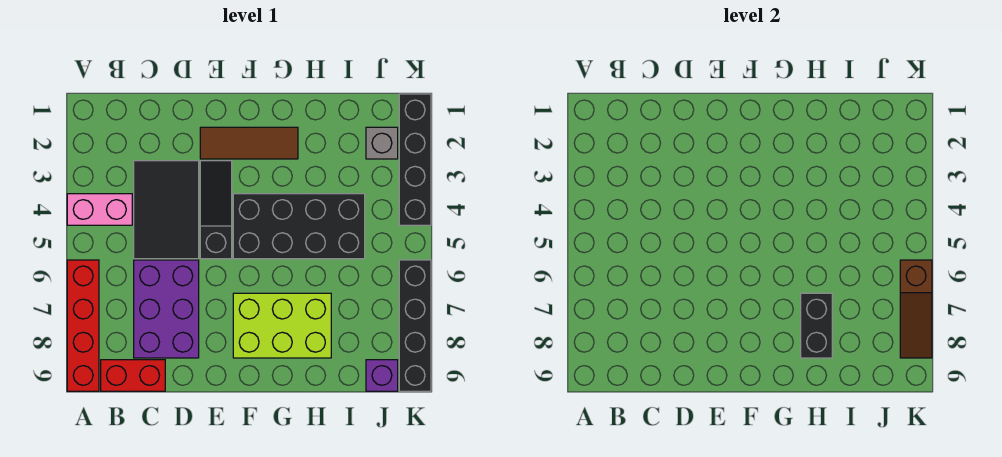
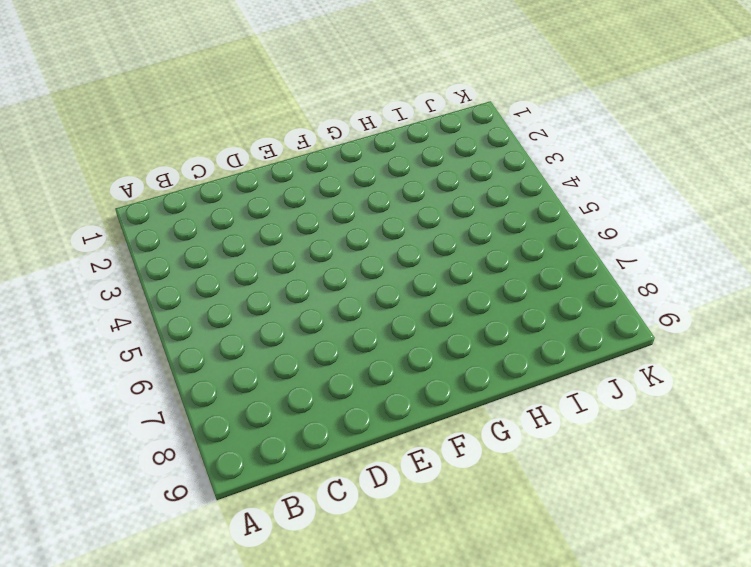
none -> pink 1x2 brick [67,194,132,225]
none -> red 1x4 brick [67,260,99,391]
none -> red 1x2 brick [101,360,165,391]

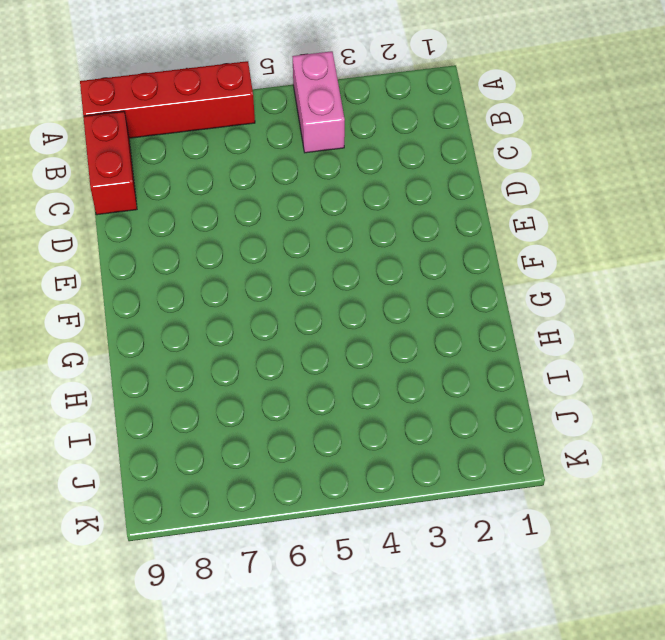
none -> black 2x3 tile [134,161,199,259]
none -> purple 2x3 brick [134,260,199,358]
none -> brown 1x3 tile [200,127,298,159]

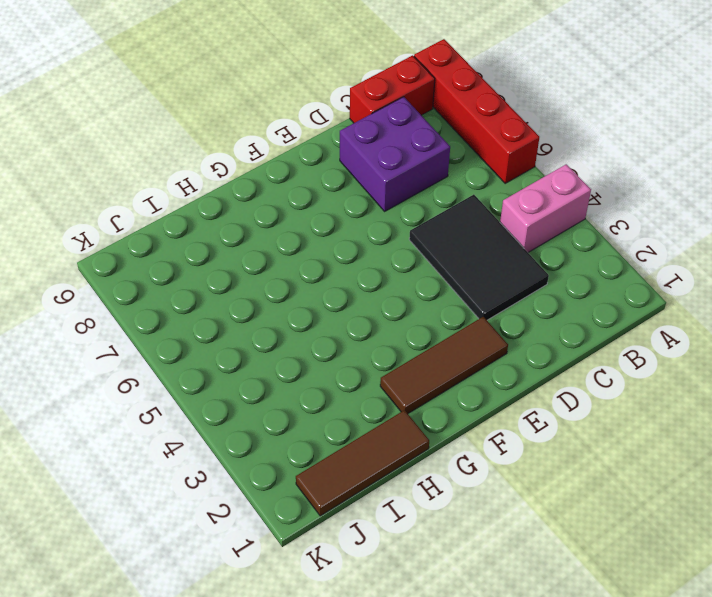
purple 2x2 brick [340,97,450,211] -> purple 2x3 brick [134,260,199,358]
brown 1x3 tile [296,410,429,516] -> none
none -> black 1x3 slope [200,161,232,259]
none -> black 2x4 brick [233,194,365,259]
none -> lime 2x3 brick [233,293,331,358]

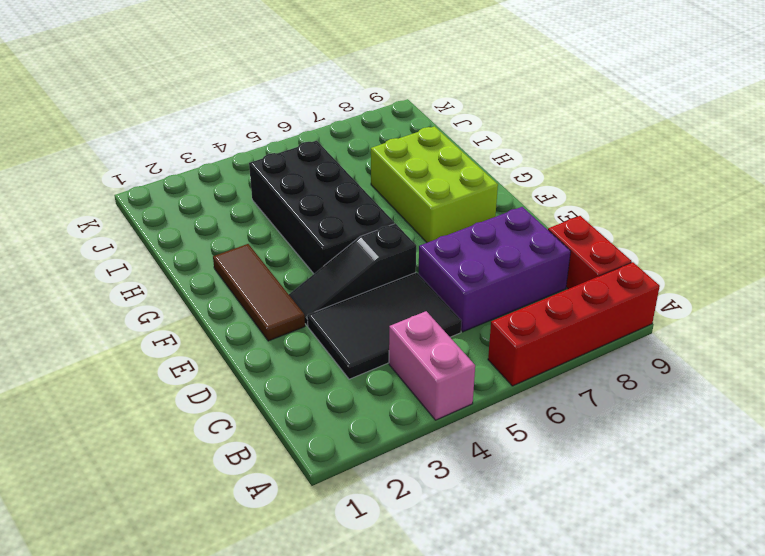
none -> grey 1x1 brick [366,127,398,159]
none -> purple 1x1 brick [366,360,398,391]
none -> black 1x4 brick [399,94,431,225]

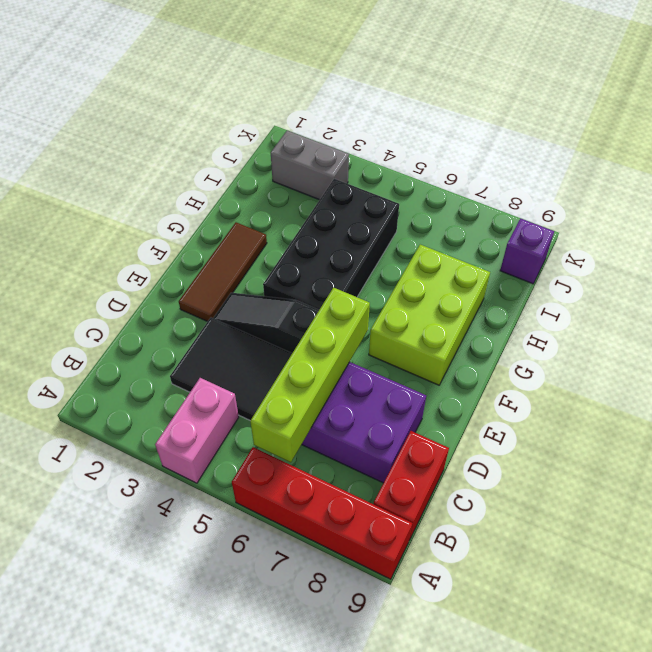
lime 1x4 brick [250,288,370,462] -> none
grey 1x2 brick [271,130,349,200] -> grey 1x1 brick [366,127,398,159]
none -> black 1x4 brick [399,94,431,225]
none -> black 1x4 brick [399,260,431,391]
none -> black 1x2 brick [801,293,832,358]

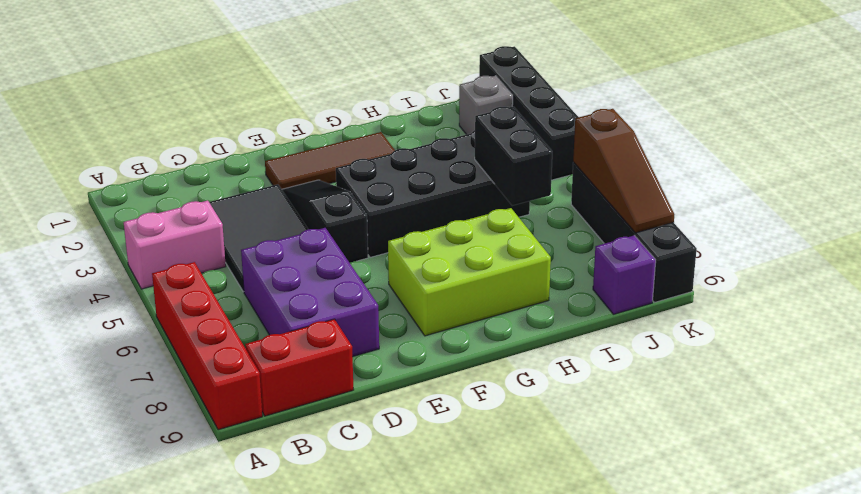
black 1x2 brick [475,106,552,206] -> black 1x2 brick moved to [801,293,832,358]

